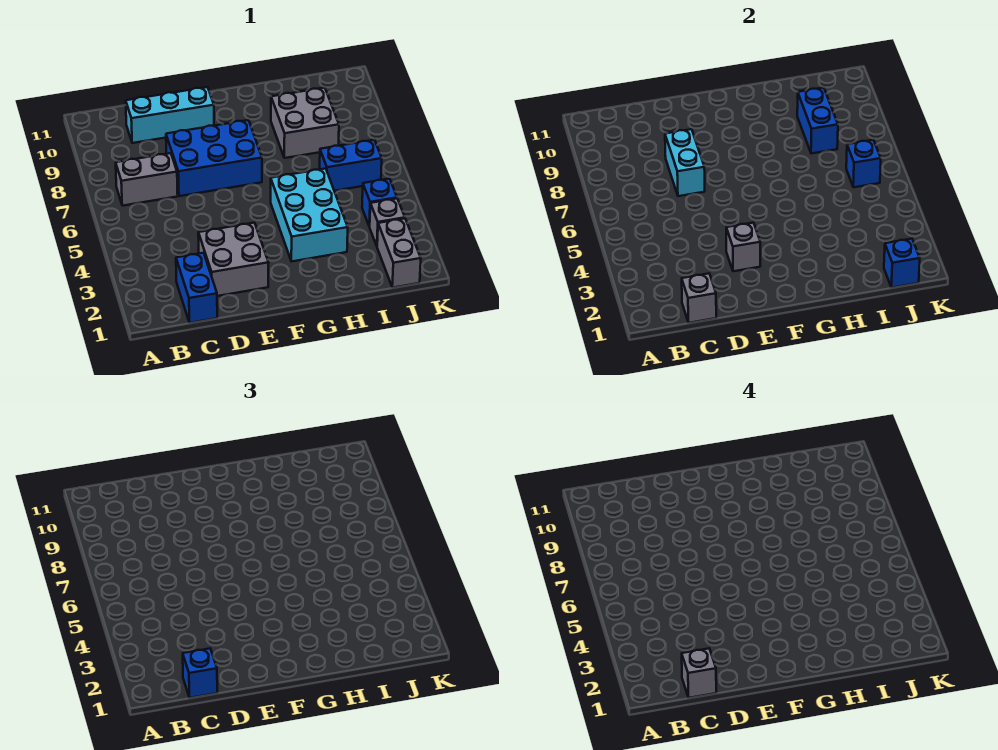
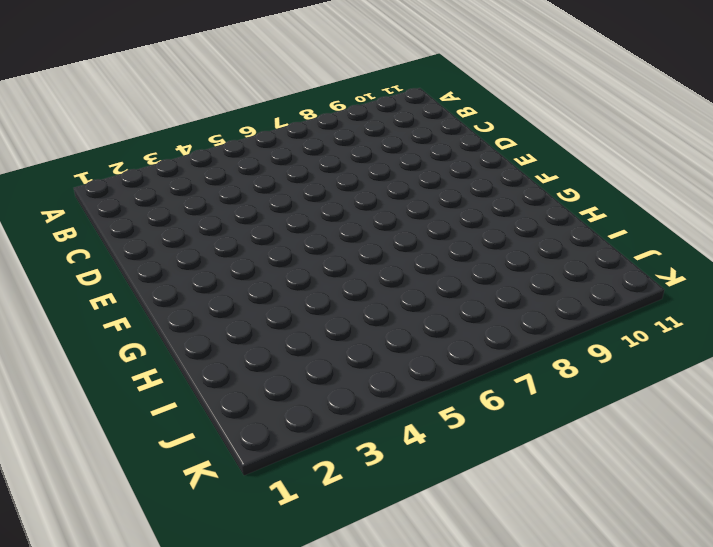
none -> grey 1x2 brick [116,153,178,206]
none -> blue 1x2 brick [176,253,217,323]
none -> cyan 1x3 brick [126,87,214,143]

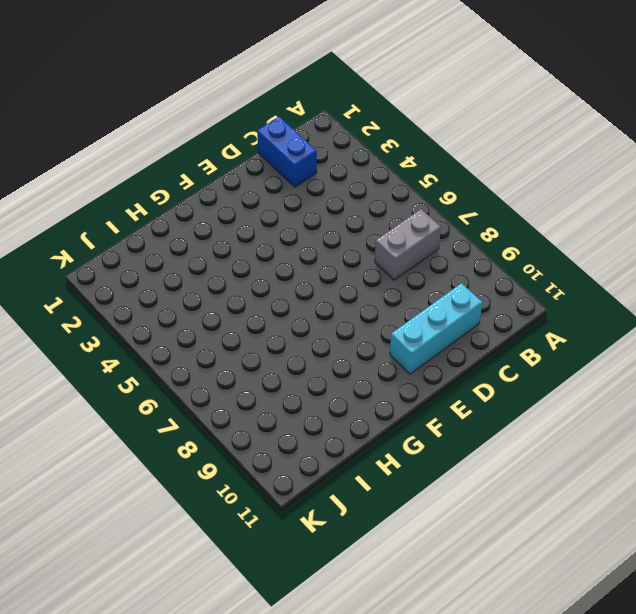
none -> grey 2x2 brick [198,223,269,296]
none -> blue 2x3 brick [166,120,262,196]
none -> cyan 2x3 brick [271,169,348,261]

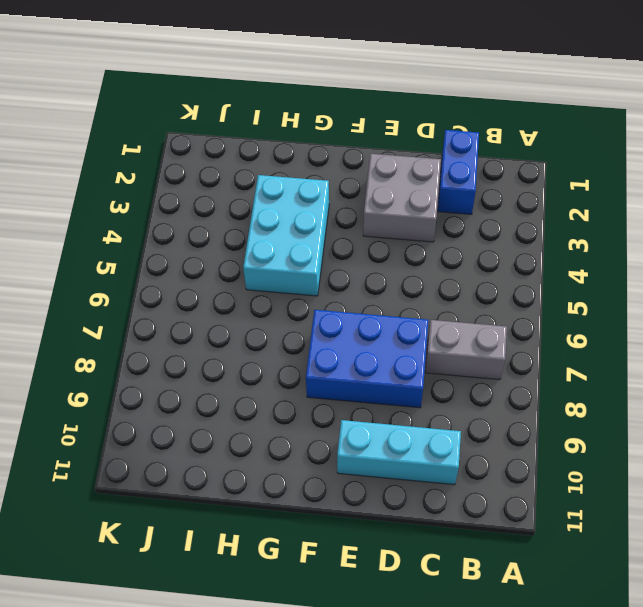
none -> grey 2x2 brick [271,88,339,158]
none -> blue 1x2 brick [320,140,382,191]
none -> grey 1x2 brick [377,218,421,288]

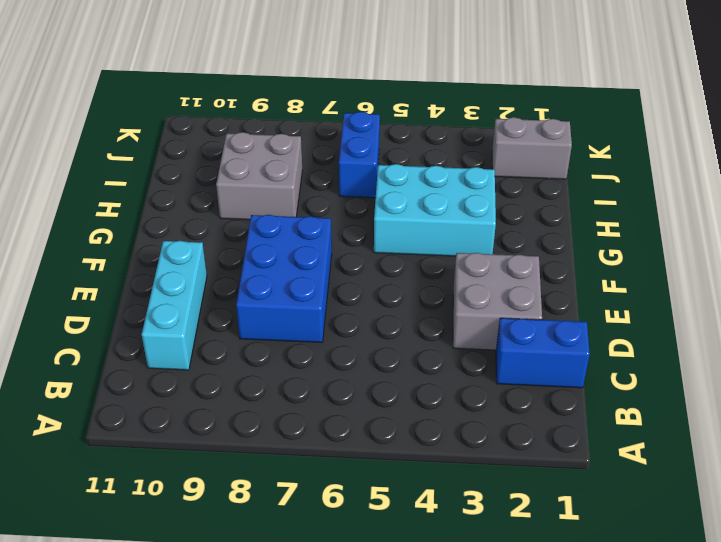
none -> grey 1x2 brick [116,153,178,206]
none -> grey 1x1 brick [370,199,405,246]
none -> blue 1x1 brick [362,179,397,227]

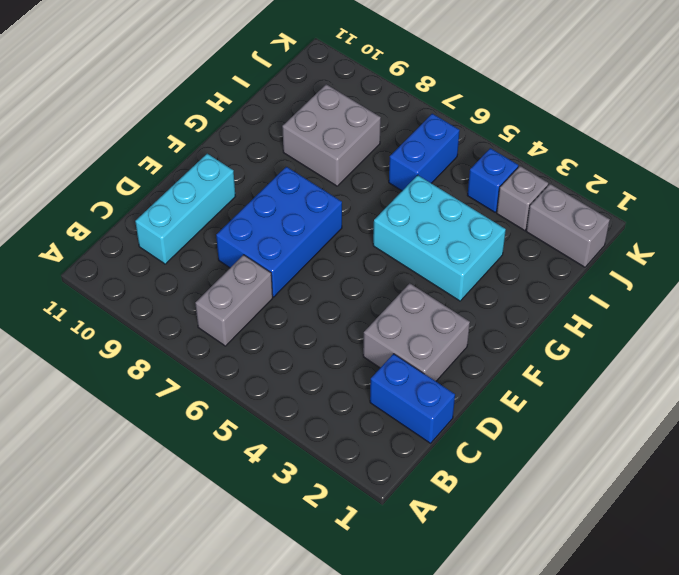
none -> grey 1x1 brick [682,274,716,323]
none -> cyan 1x2 brick [665,129,705,196]
none -> grey 1x1 brick [726,223,760,271]

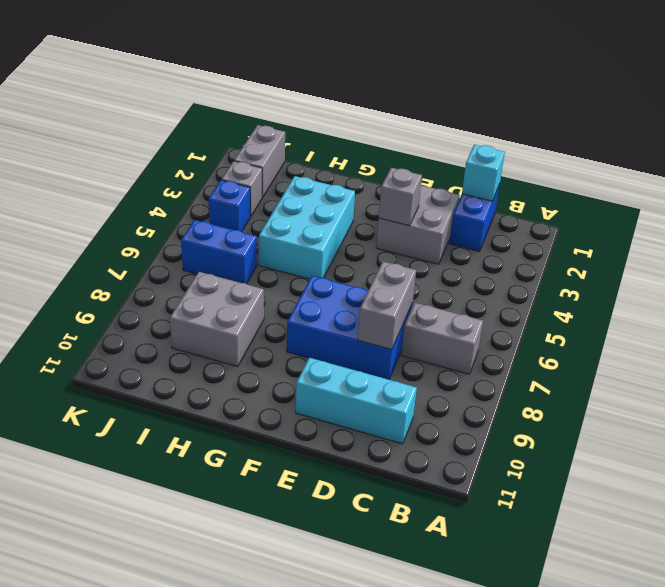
cyan 1x1 brick [462,144,505,201] -> grey 1x1 brick [682,274,716,323]
grey 1x2 brick [358,262,416,350] -> cyan 1x2 brick [665,129,705,196]
none -> blue 1x2 brick [797,88,838,154]
none -> blue 1x1 brick [884,239,920,288]
none -> blue 1x1 brick [846,140,881,187]

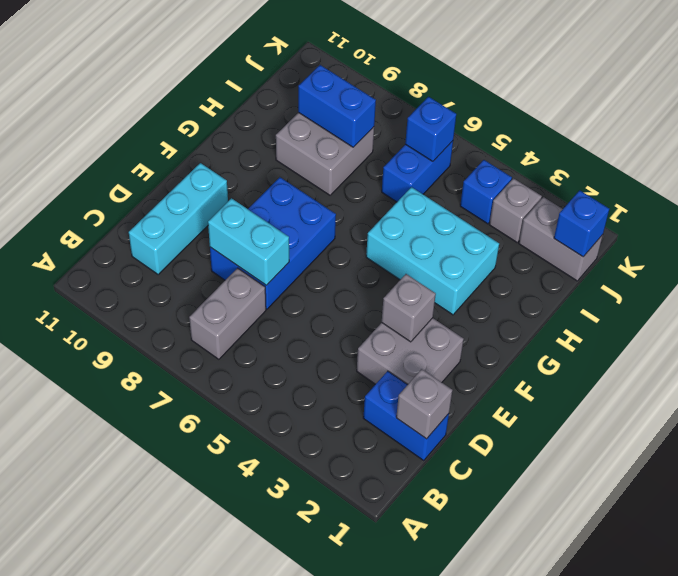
none -> blue 1x1 brick [183,649,217,698]
none -> grey 1x1 brick [682,649,716,698]

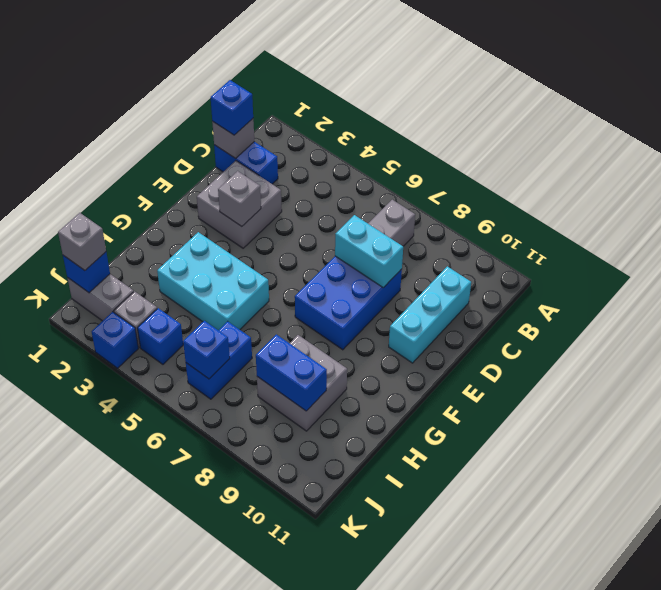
grey 1x1 brick [58,213,106,270] -> grey 1x1 brick moved to [682,649,716,698]
blue 1x1 brick [92,312,138,368] -> none

